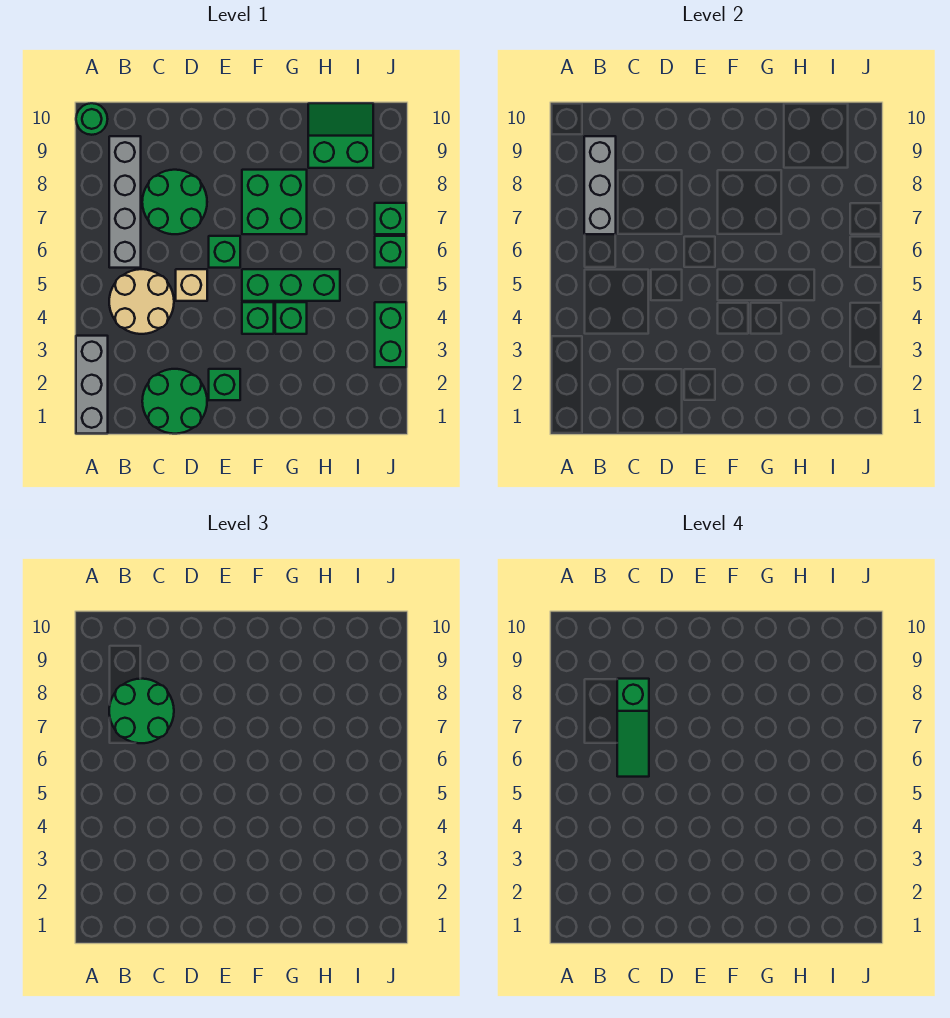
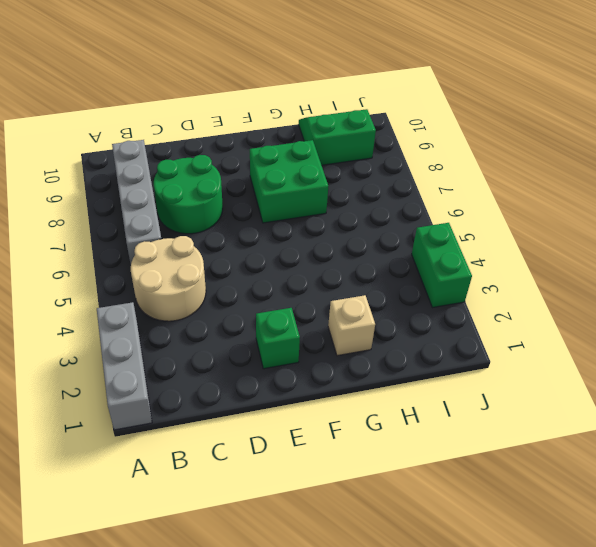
tan 1x1 brick [328,295,375,356] -> tan 1x1 brick moved to [176,269,207,301]
none -> green 1x1 round brick [76,103,108,135]
none -> green 2x2 round brick [142,369,207,434]
none -> green 1x1 brick [209,236,240,268]

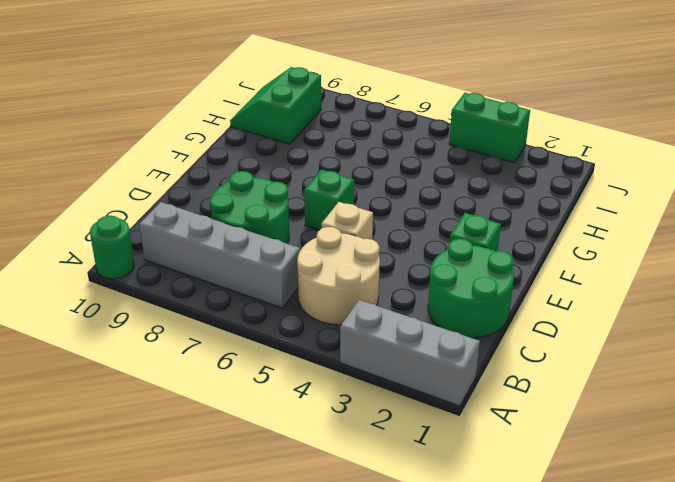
none -> green 1x1 brick [242,302,274,334]
none -> green 1x3 brick [242,269,340,301]
none -> green 2x2 brick [242,170,307,234]

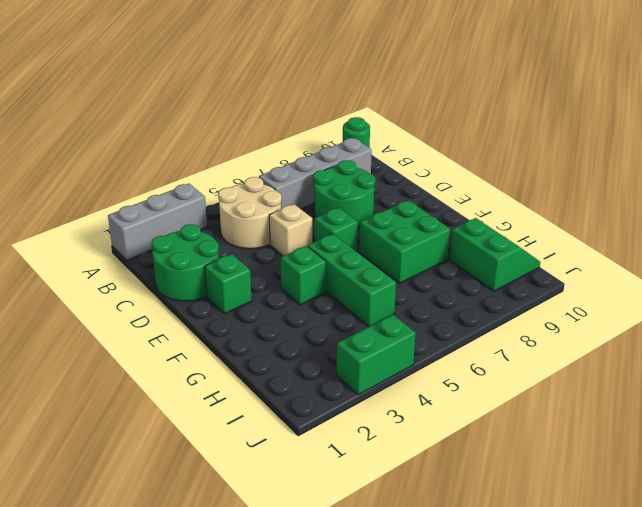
none -> green 1x1 brick [275,302,307,334]
none -> green 1x1 brick [375,236,406,268]
none -> green 1x1 brick [375,203,406,234]

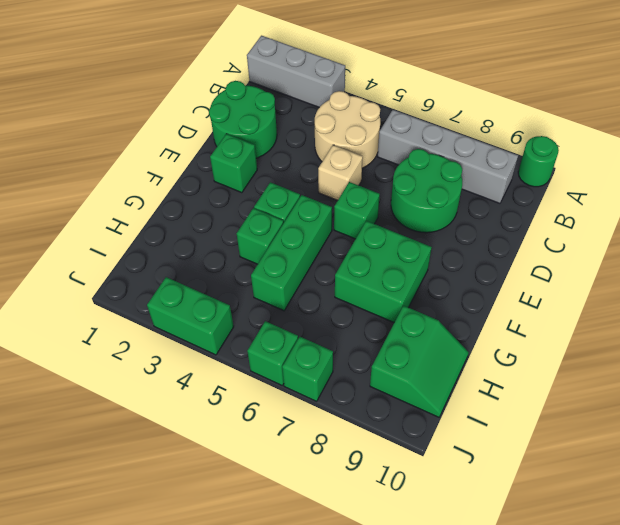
none -> grey 1x3 brick [584,136,616,234]
none -> green 2x2 round brick [109,679,174,743]
none -> green 1x3 slope [617,679,649,777]

